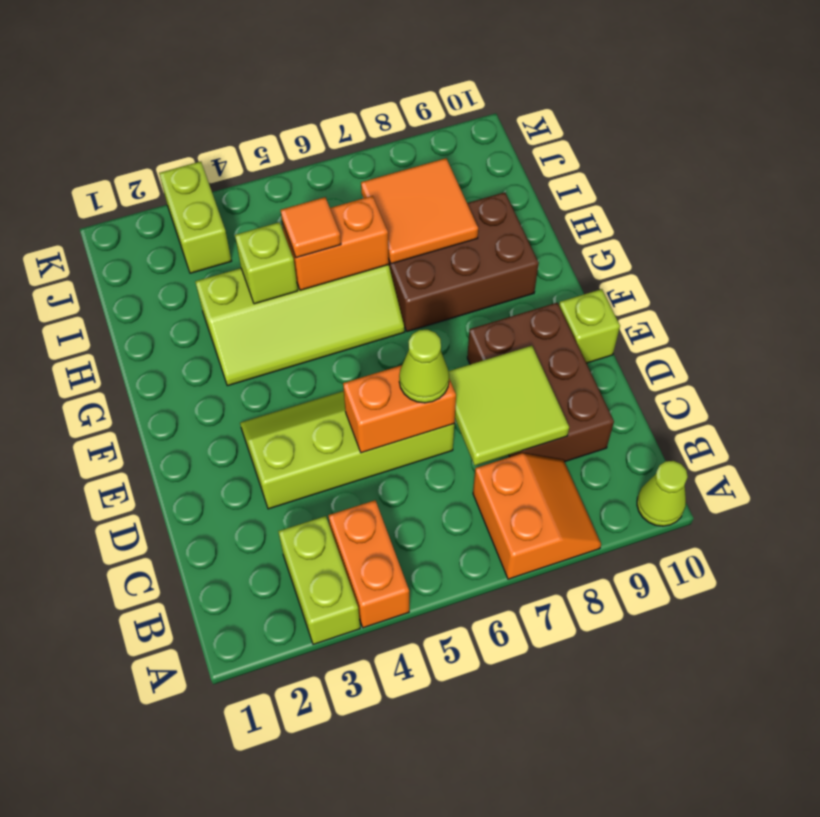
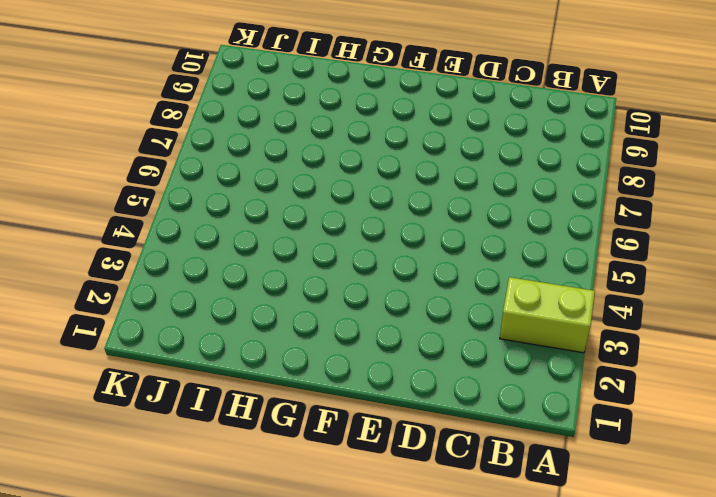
none -> orange 1x2 brick [328,500,409,628]
none -> orange 2x2 slope [473,453,601,579]
none -> lime 1x1 cone [637,461,688,526]

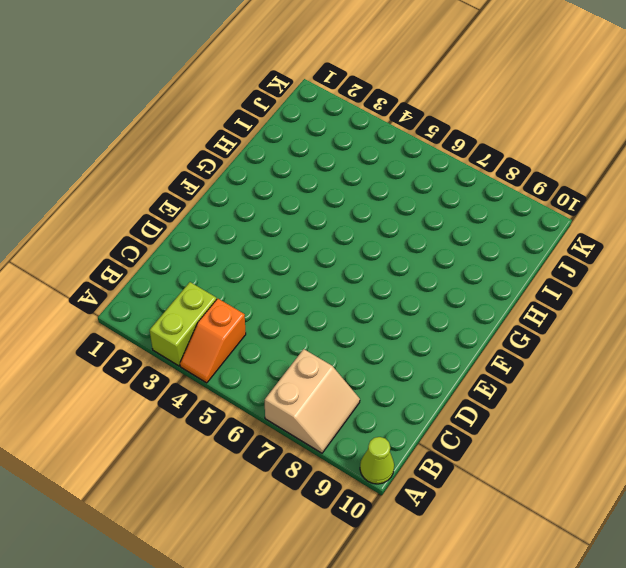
orange 1x2 slope [180,299,246,383] -> orange 1x2 brick [328,500,409,628]
tan 2x2 slope [265,349,360,453] -> orange 2x2 slope [473,453,601,579]
none -> brown 2x3 brick [467,303,614,462]
none -> lime 2x4 slope [240,391,454,509]
none -> lime 1x1 brick [559,289,620,363]

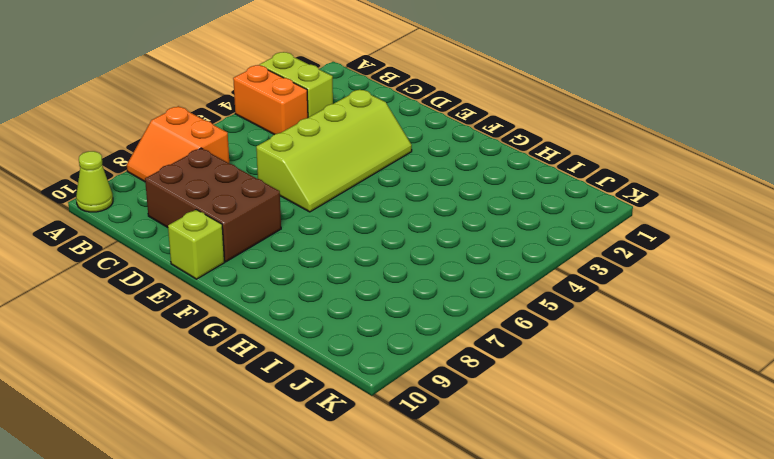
none -> lime 2x4 slope [195,265,405,386]
none -> brown 2x3 brick [389,192,539,332]
none -> lime 1x2 brick [159,162,231,273]

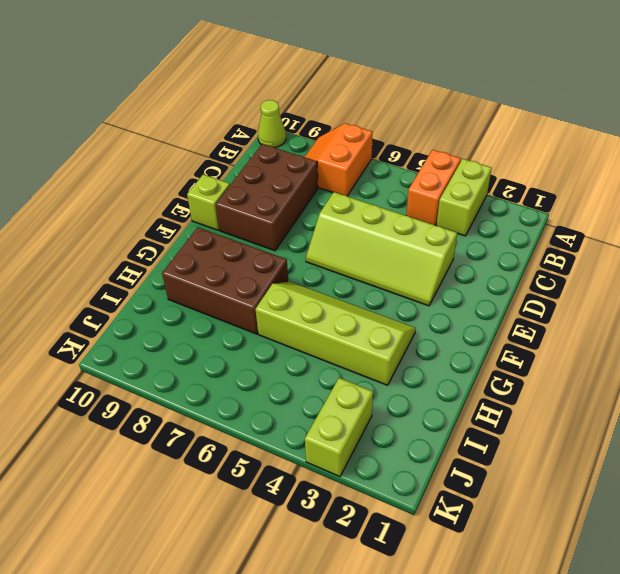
none -> lime 2x2 tile [448,346,569,465]
none -> orange 1x2 brick [343,365,456,453]
none -> lime 1x1 brick [235,222,298,304]

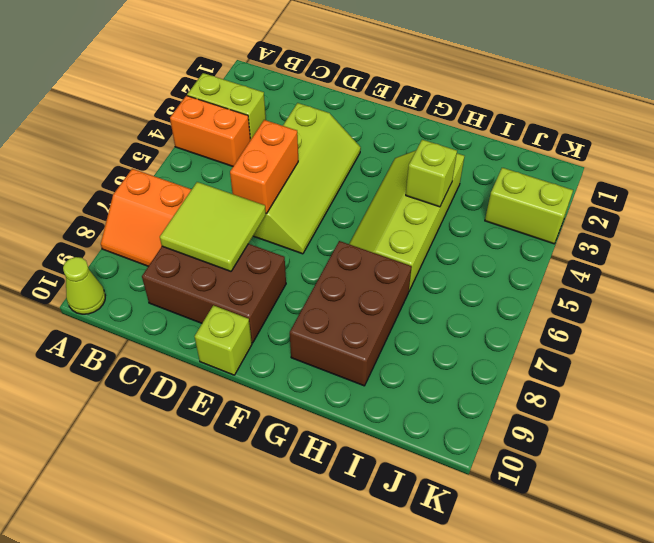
none -> orange 1x2 brick [282,196,389,290]
none -> orange 2x2 tile [361,158,478,264]
none -> lime 1x1 cone [399,330,449,403]

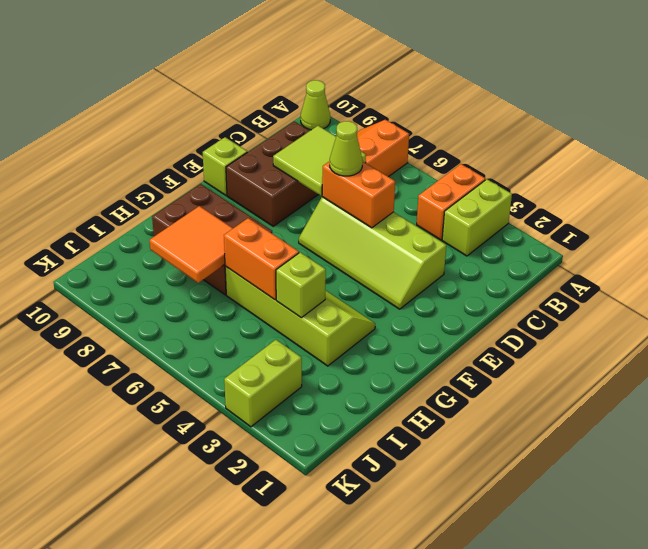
none -> orange 1x1 tile [281,197,341,258]

